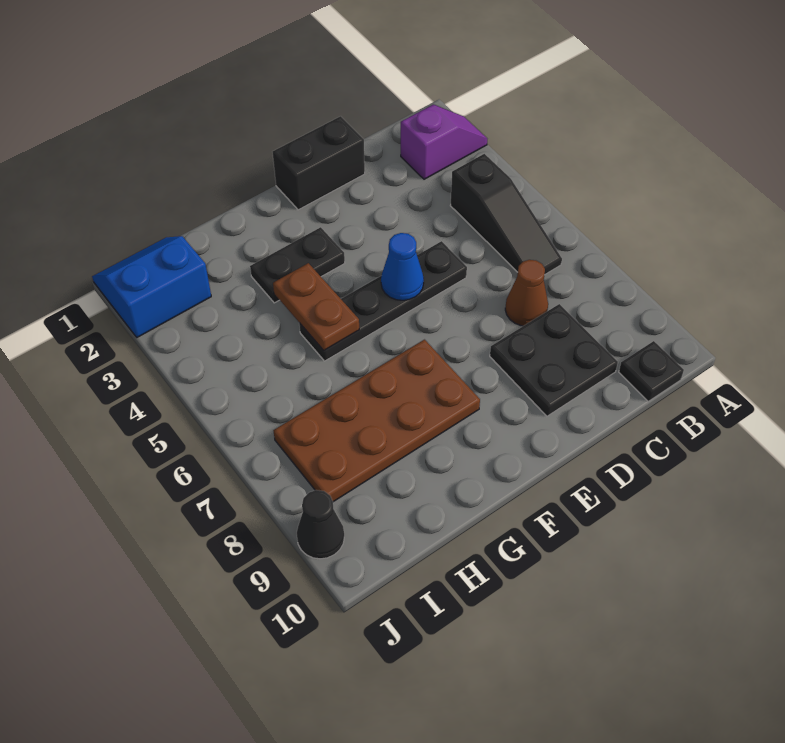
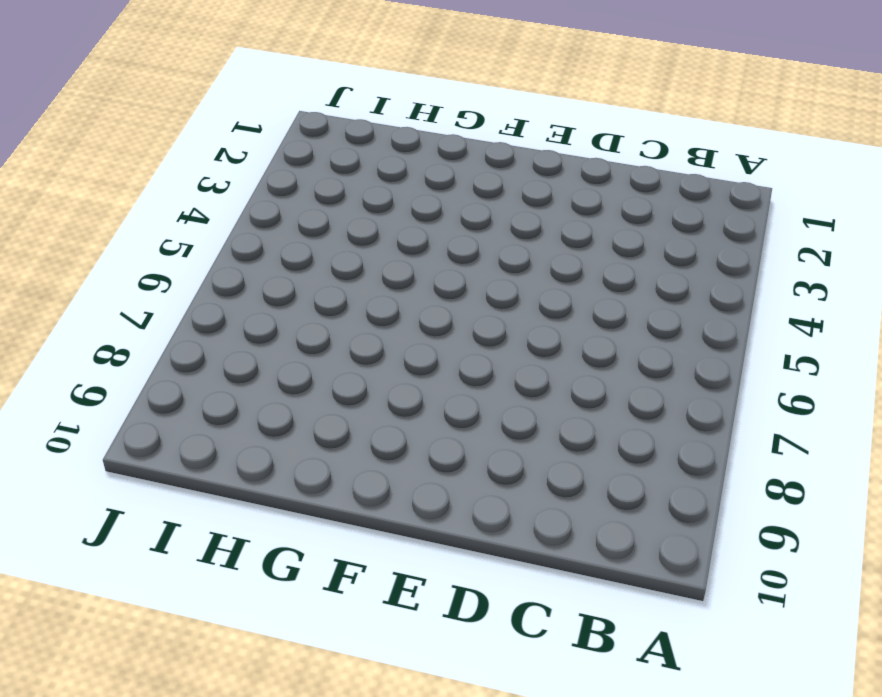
none -> purple 1x2 slope [401,104,487,179]
none -> black 1x3 slope [450,154,562,274]
none -> black 1x1 plate [619,341,684,401]

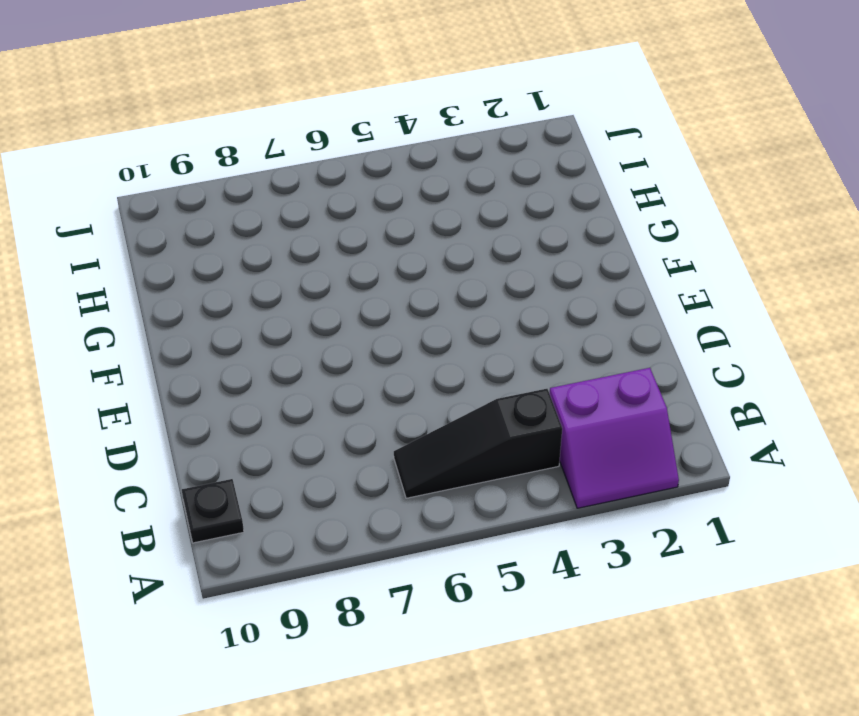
purple 2x2 slope [550,368,679,508] -> purple 1x2 slope [401,104,487,179]
none -> brown 1x1 cone [505,260,548,326]
none -> black 2x2 plate [490,304,618,416]
none -> black 1x2 brick [273,116,365,210]

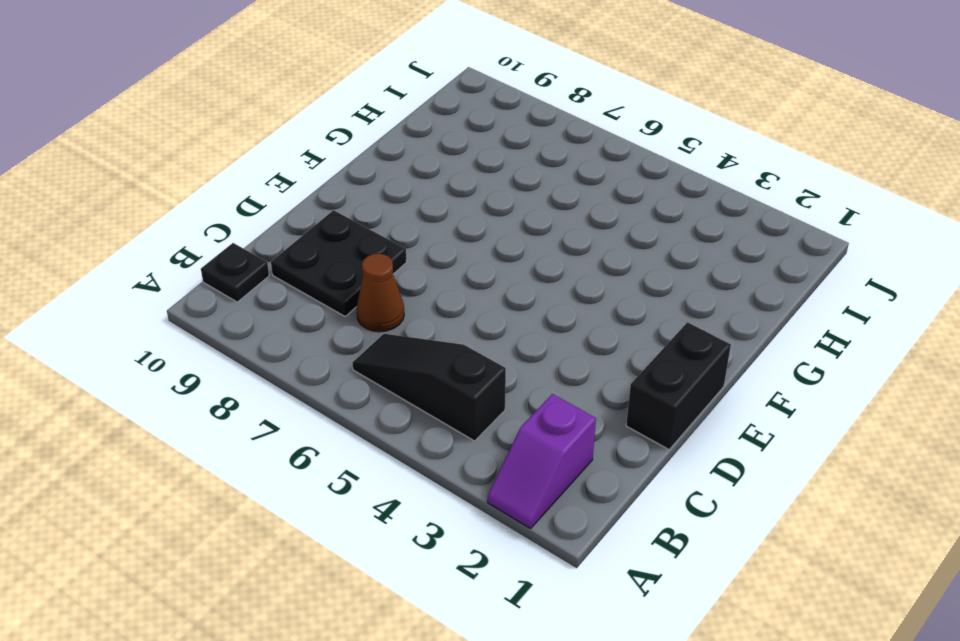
none -> black 1x4 plate [299,241,467,361]
none -> black 1x2 plate [250,227,345,303]
none -> brown 2x4 plate [273,340,480,502]

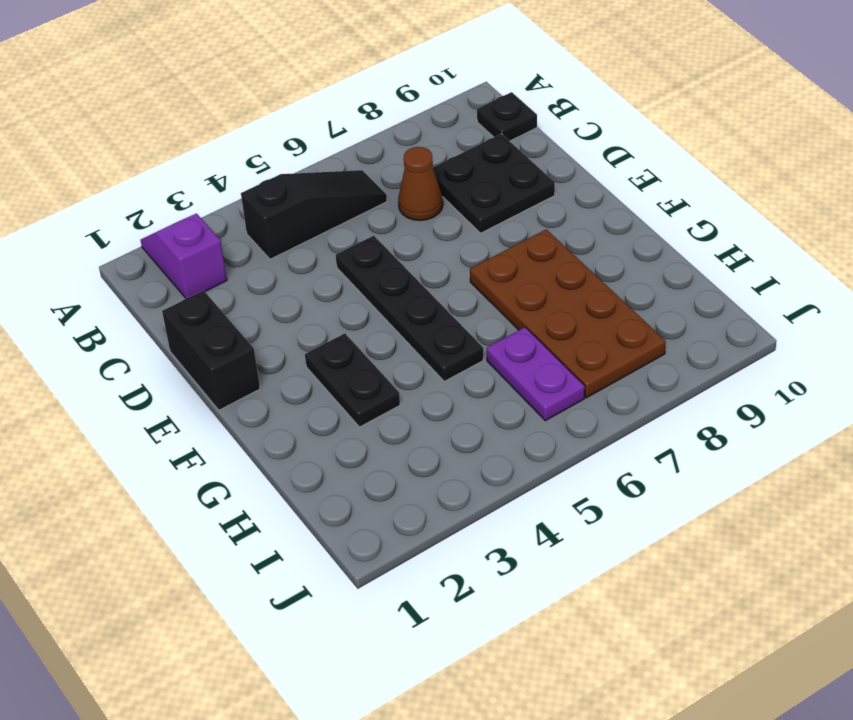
purple 1x2 plate [487,327,585,421] -> none
none -> blue 2x2 slope [92,236,211,337]
none -> black 1x1 cone [297,490,344,559]
none -> blue 1x1 cone [381,233,424,300]

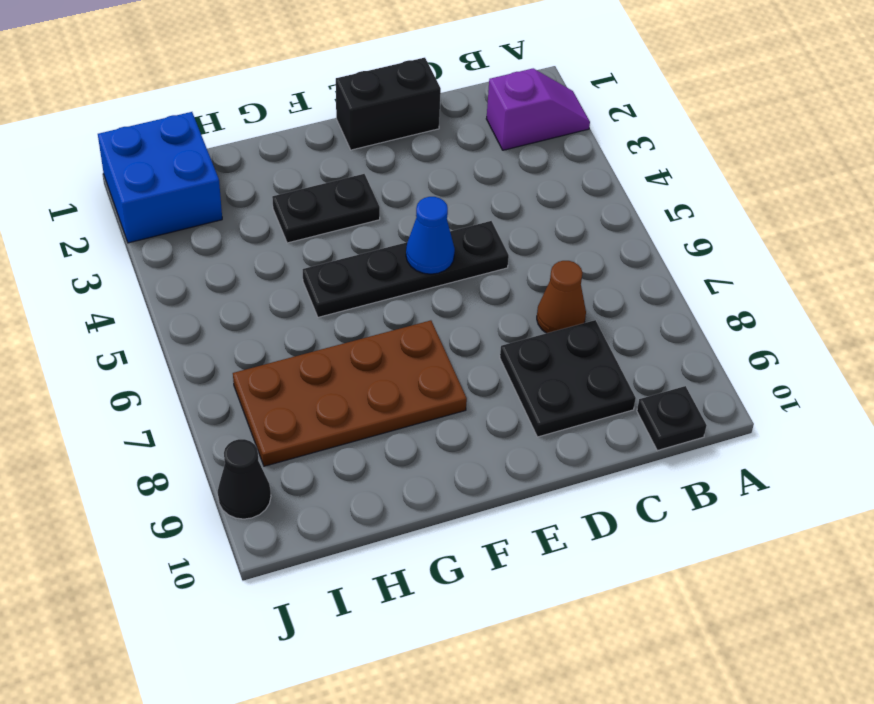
blue 2x2 brick [98,112,222,243] -> blue 2x2 slope [92,236,211,337]
none -> black 1x3 slope [450,154,562,274]
none -> brown 1x2 plate [273,263,359,350]

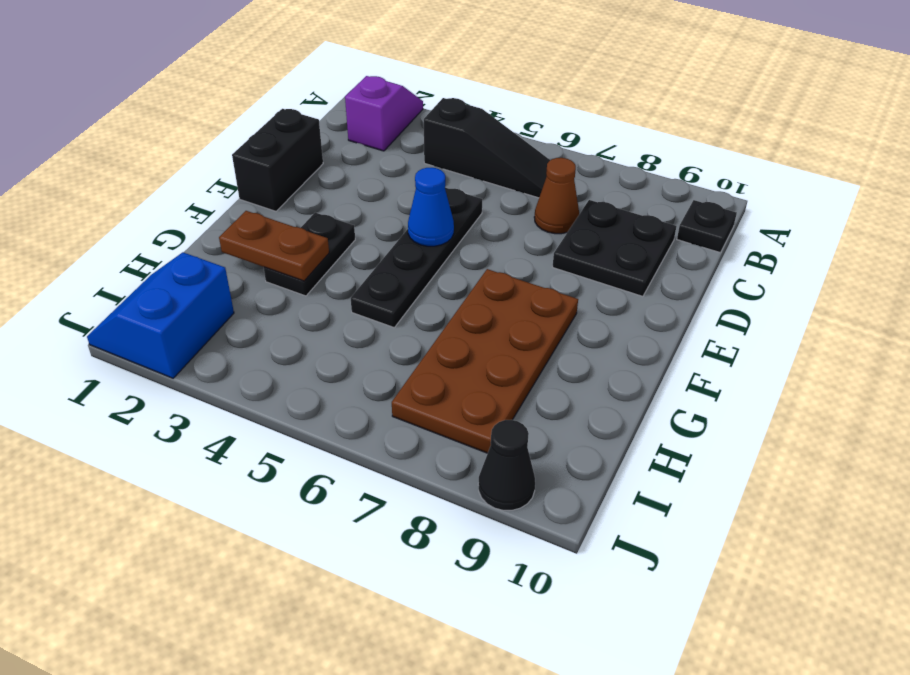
brown 1x2 plate [219,211,329,281] -> brown 1x2 plate moved to [273,263,359,350]

